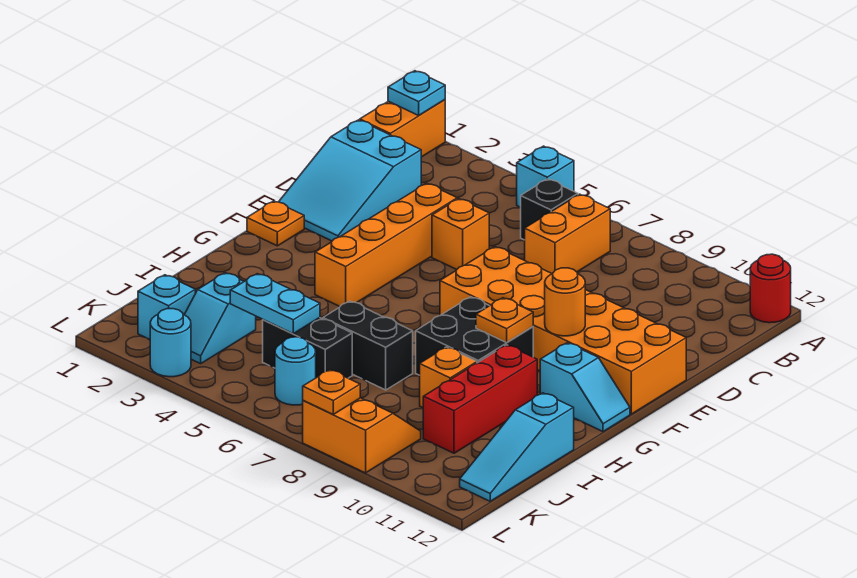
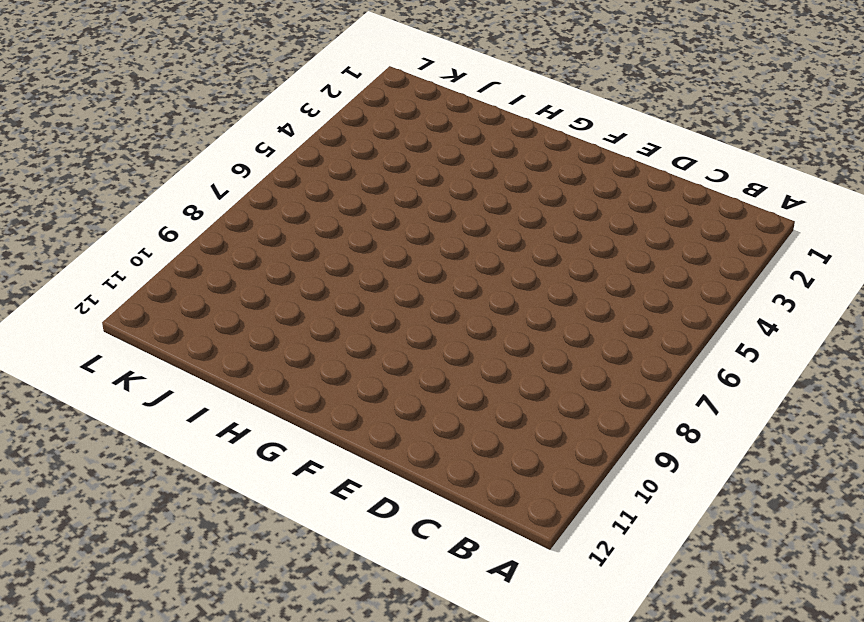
none -> orange 1x2 brick [360,100,445,157]
none -> cyan 1x1 brick [517,146,574,207]
none -> red 1x1 round brick [750,254,791,323]

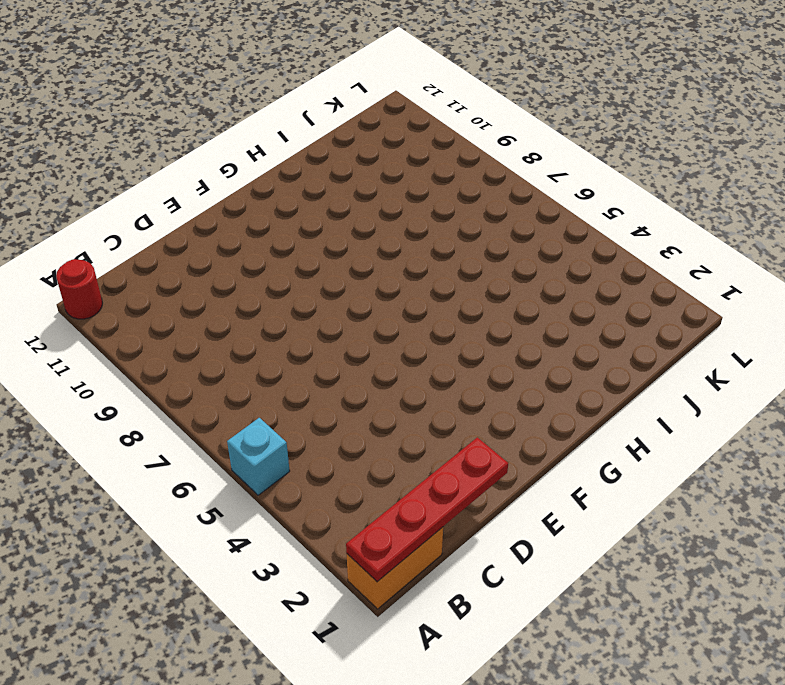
red 1x4 plate [346,437,508,582] -> cyan 1x1 plate [388,71,445,115]
none -> black 1x1 brick [521,179,578,240]
none -> orange 1x2 brick [525,194,610,274]
none -> cyan 2x3 slope [279,120,421,241]

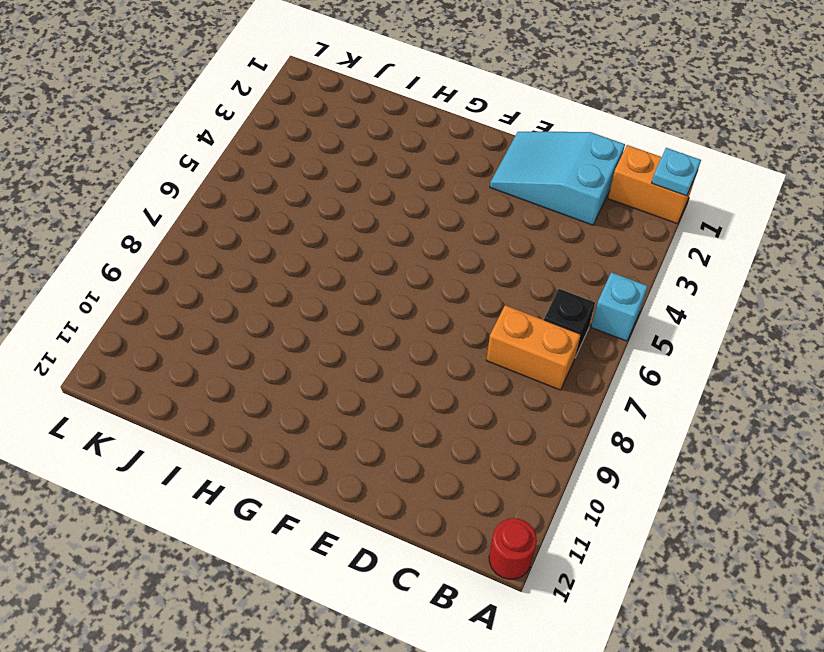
none -> orange 1x4 brick [315,183,457,306]
none -> orange 1x1 brick [432,199,489,269]
none -> orange 2x6 brick [440,247,686,414]

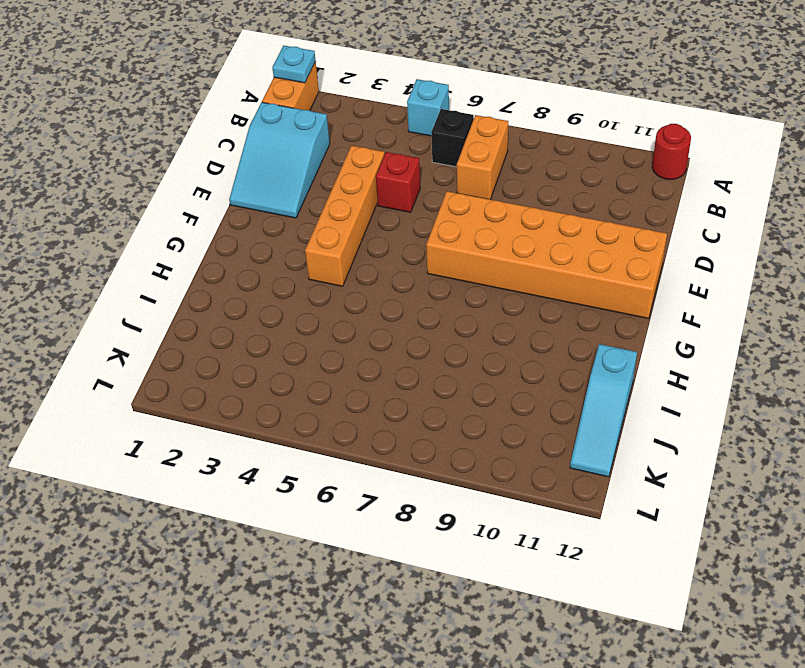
red 1x1 brick [376,152,420,212] -> orange 1x1 brick [432,199,489,269]
none -> orange 1x1 plate [247,201,304,246]
none -> black 2x2 brick [416,297,533,375]
none -> cyan 1x2 slope [540,343,630,432]

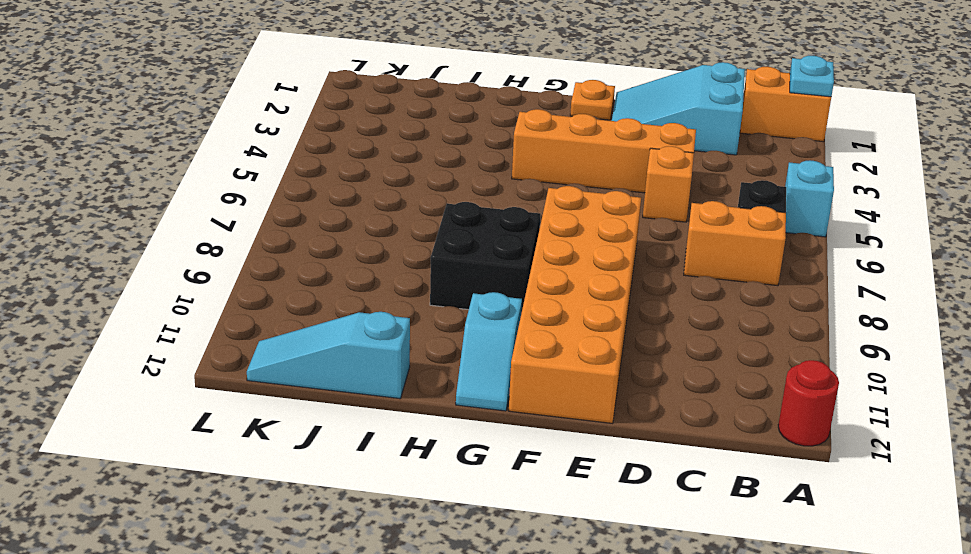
none -> red 1x3 brick [423,345,537,453]
none -> black 1x2 brick [323,301,413,390]
none -> orange 1x1 brick [420,347,477,408]

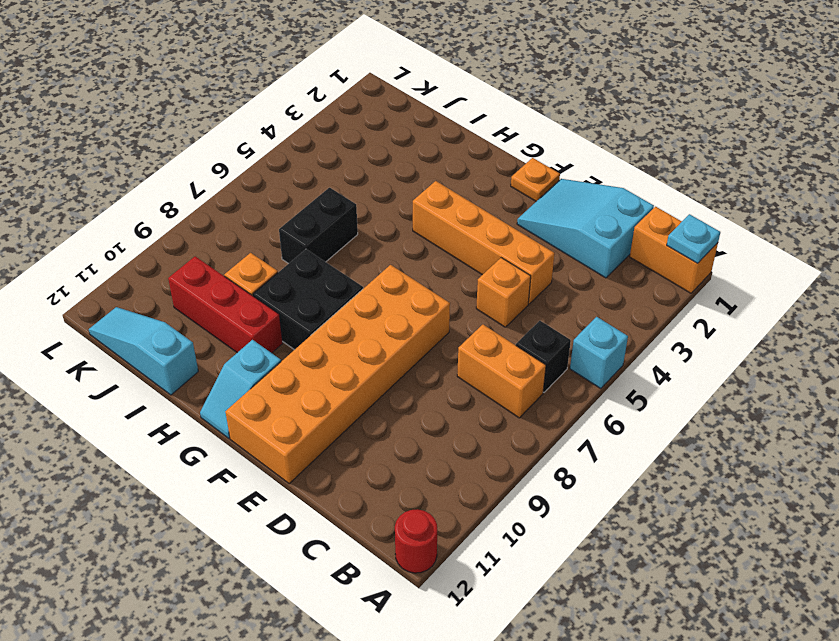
none -> cyan 1x2 slope [184,273,256,364]
none -> black 1x2 brick [263,318,352,378]
none -> cyan 1x1 brick [138,275,195,339]

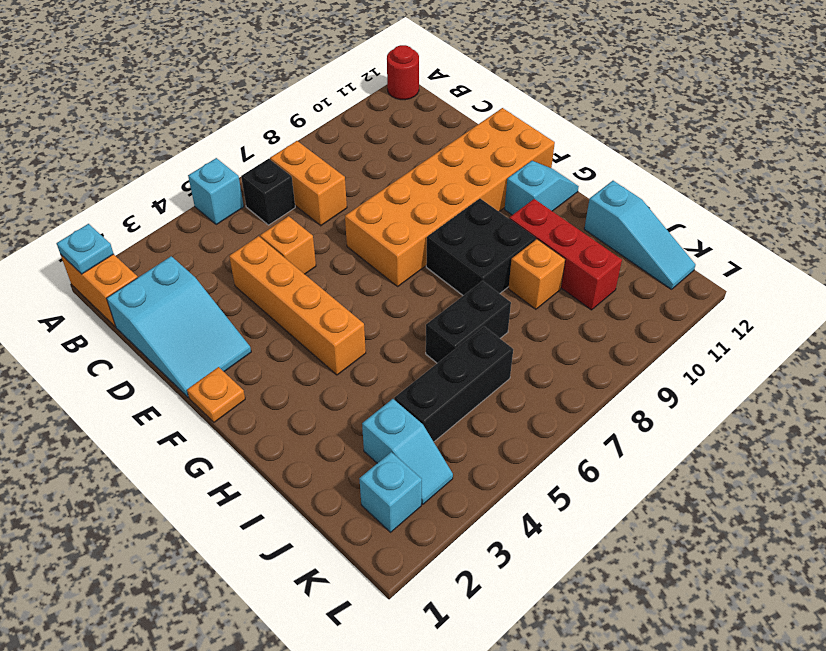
black 1x3 brick [394,326,513,442] -> black 1x2 brick [263,318,352,378]
none -> cyan 1x1 round brick [275,337,316,405]
none -> orange 2x2 slope [303,398,421,473]
none -> cyan 1x1 round brick [150,309,191,377]

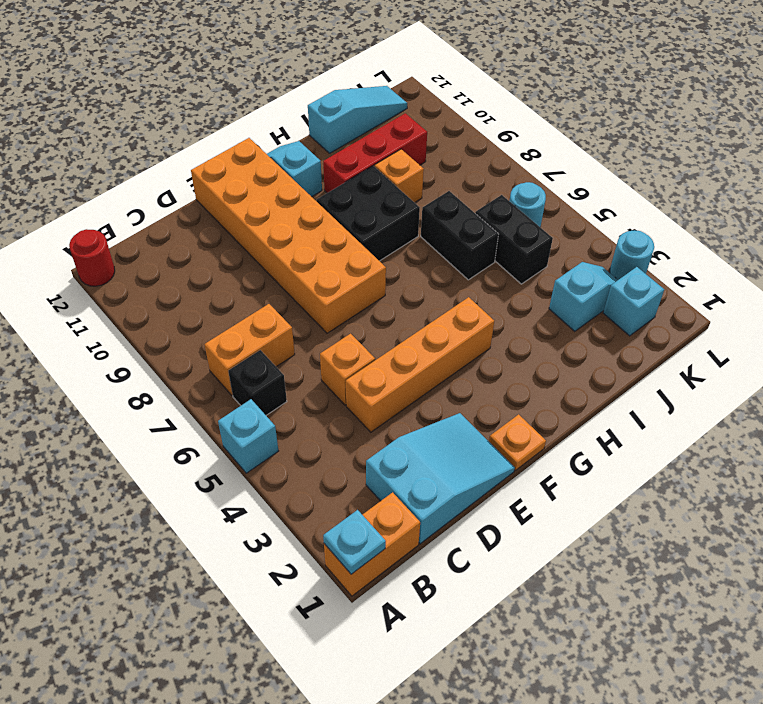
none -> orange 2x2 slope [303,398,421,473]
none -> orange 1x1 round brick [545,268,585,336]
none -> orange 1x1 plate [476,298,533,343]

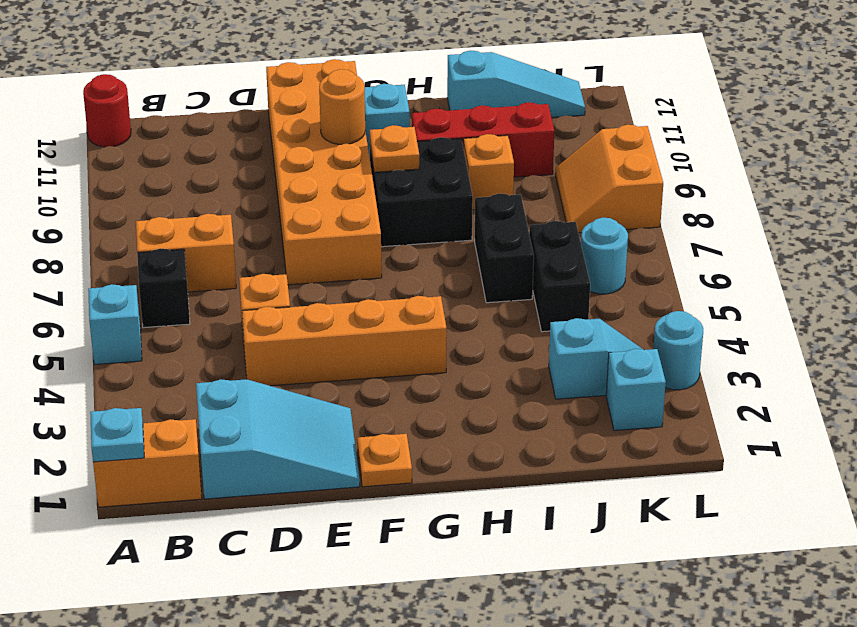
none -> cyan 1x2 plate [230,274,320,334]
none -> orange 1x1 plate [303,370,360,414]

